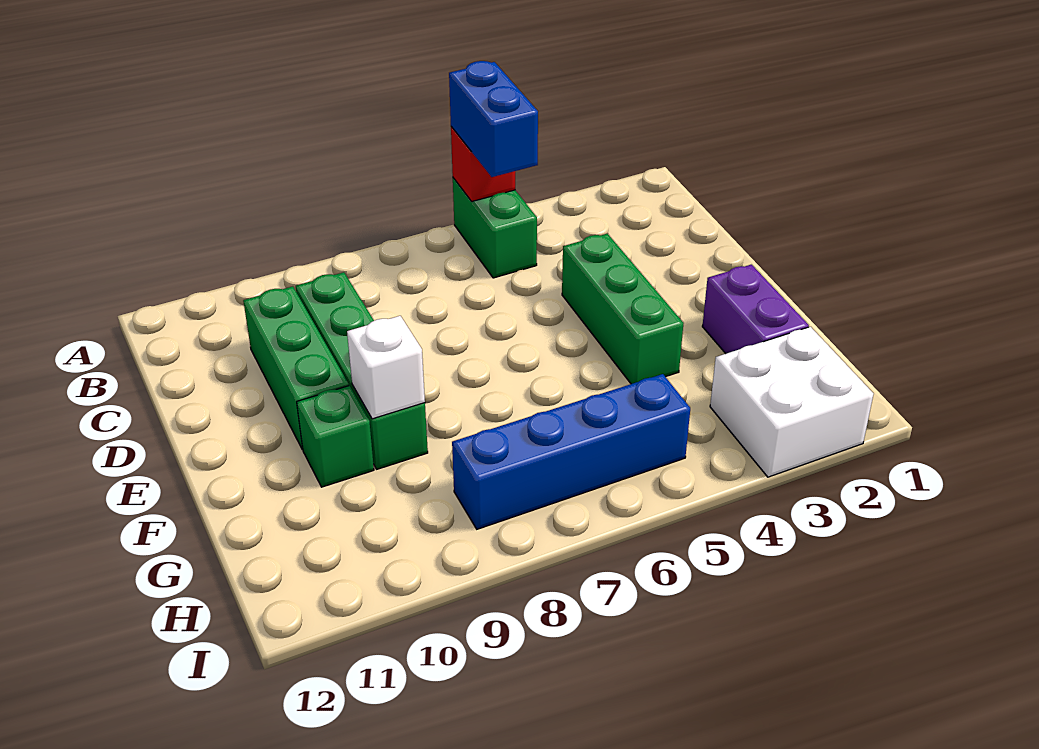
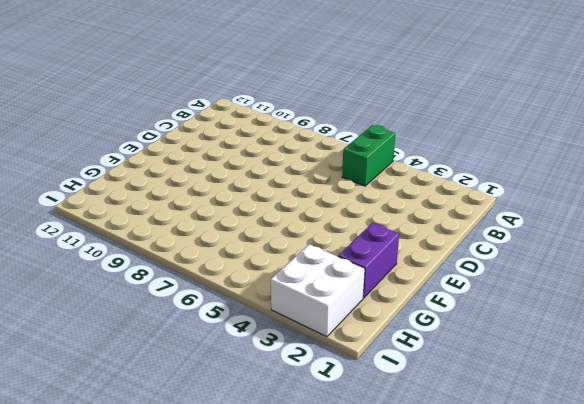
none -> green 1x4 brick [296,272,428,469]
none -> green 1x3 brick [243,286,349,450]

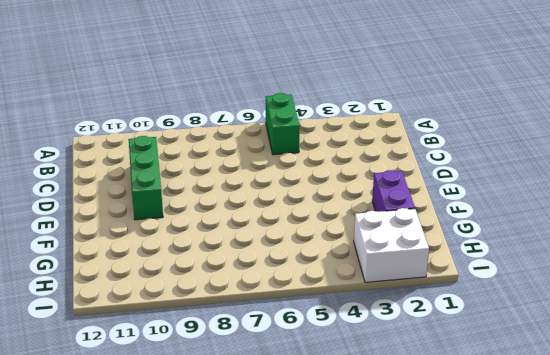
none -> green 1x4 brick [296,272,428,469]
none -> green 1x3 brick [562,234,684,384]

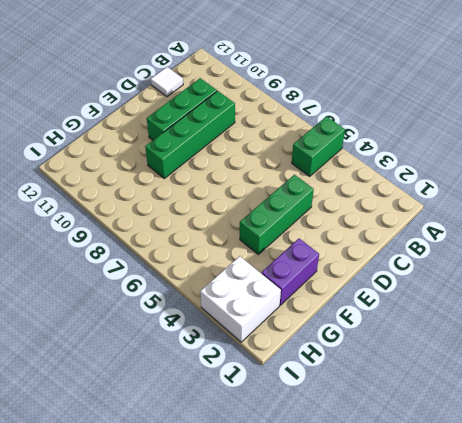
white 1x1 tile [151,67,183,97] -> none
none -> green 1x1 brick [297,386,374,487]
none -> blue 1x4 brick [452,374,690,529]

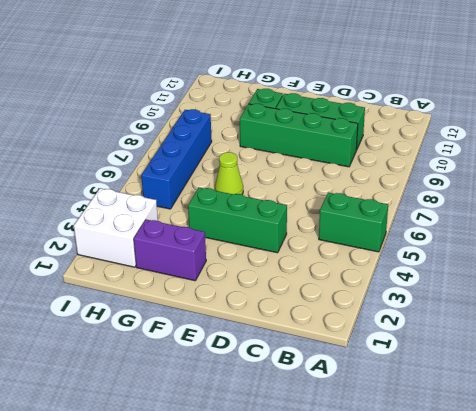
lime 1x1 cone [215,152,243,195] -> none
none -> red 1x1 brick [451,127,515,201]
none -> white 1x1 brick [347,316,425,419]

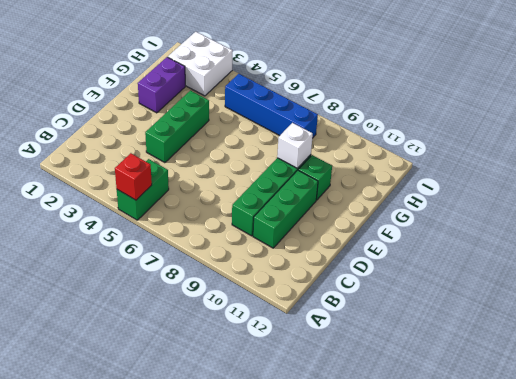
none -> blue 1x2 brick [449,61,538,177]

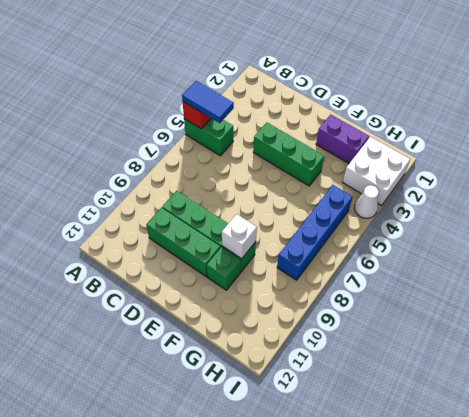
blue 1x2 tile [182,81,234,123] -> blue 1x2 brick [449,61,538,177]
white 1x1 cone [354,185,379,218] -> none

